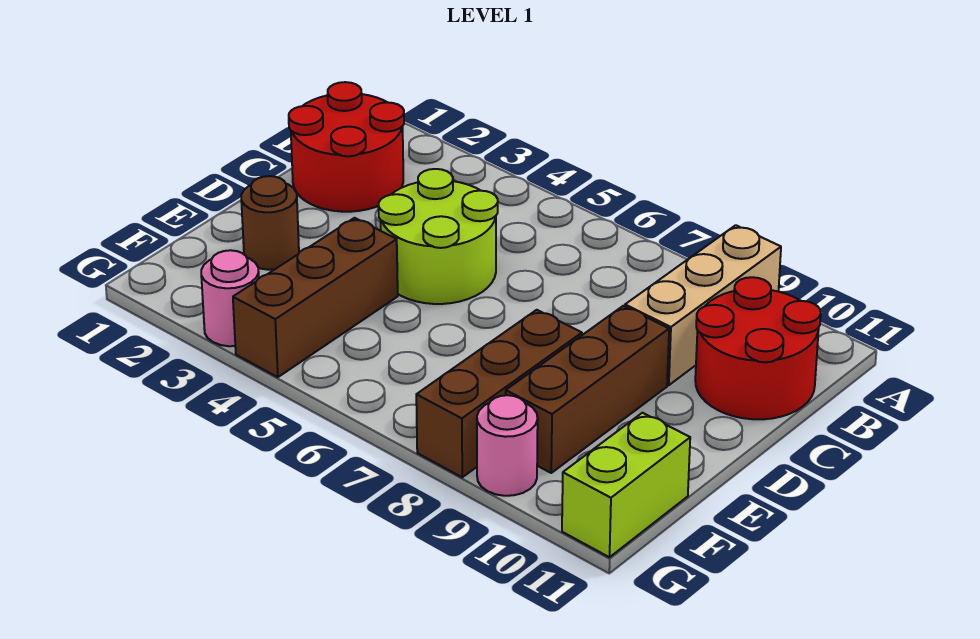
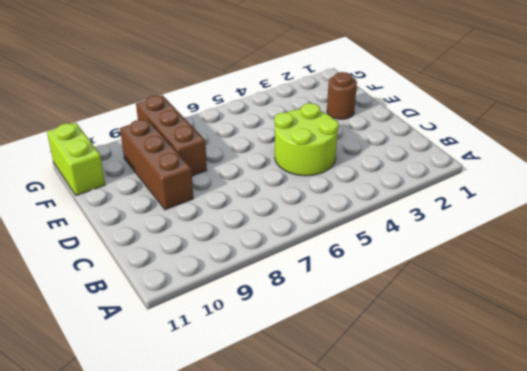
none -> tan 1x3 brick [625,225,781,385]
none -> red 2x2 round brick [289,82,404,212]

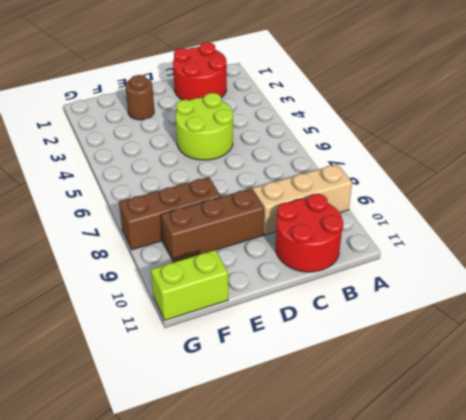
none -> brown 1x3 brick [233,218,398,377]
none -> pink 1x1 round brick [201,250,259,346]

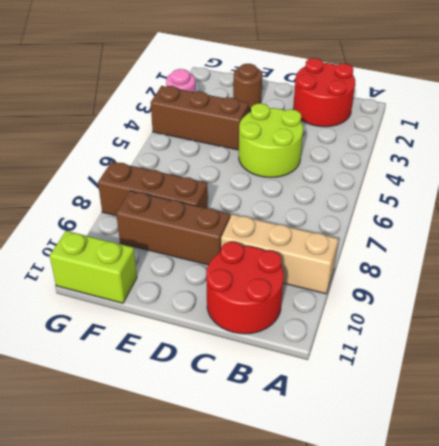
none -> pink 1x1 round brick [477,395,538,496]

